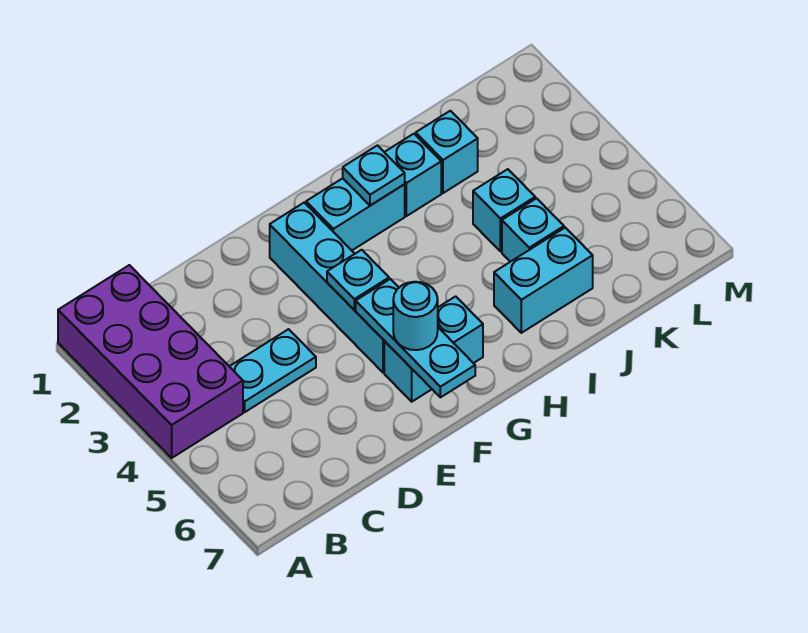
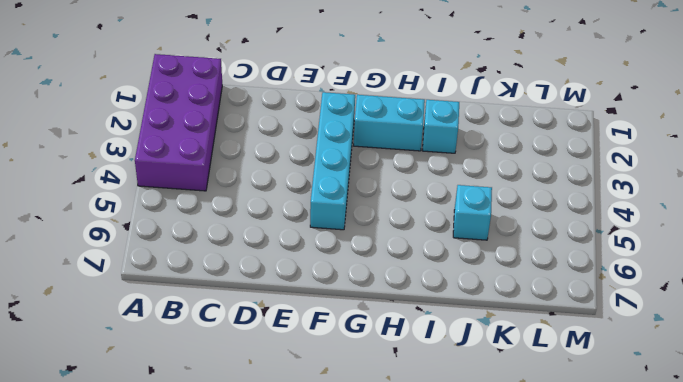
none -> cyan 1x2 plate [229,329,316,412]
none -> cyan 1x2 brick [384,296,483,402]
none -> cyan 1x2 brick [494,228,593,333]

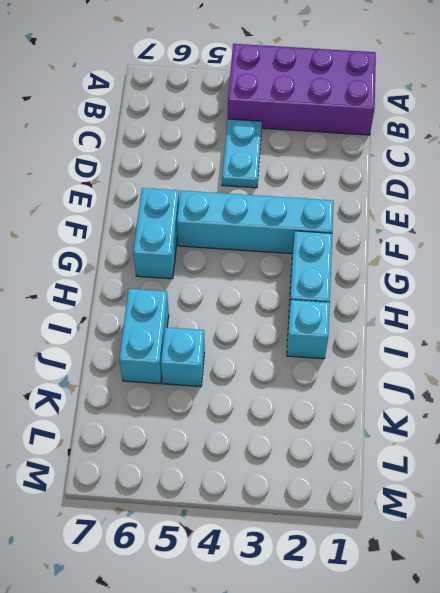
none -> cyan 1x1 brick [416,111,478,193]
none -> cyan 1x1 brick [473,169,535,252]
none -> cyan 1x1 plate [327,250,389,310]

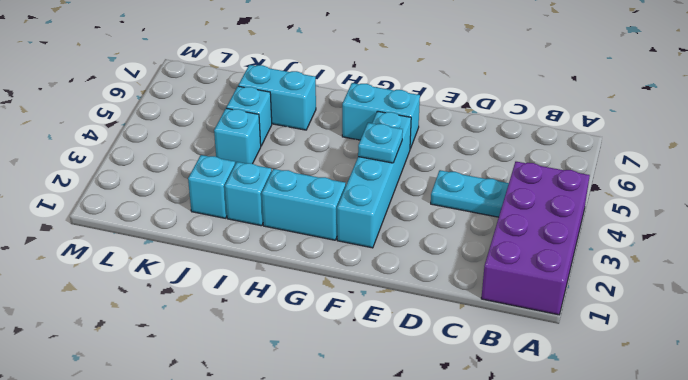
none -> cyan 1x3 plate [356,279,475,397]
none -> cyan 1x1 plate [343,145,405,206]
none -> cyan 1x1 round brick [393,282,438,350]

